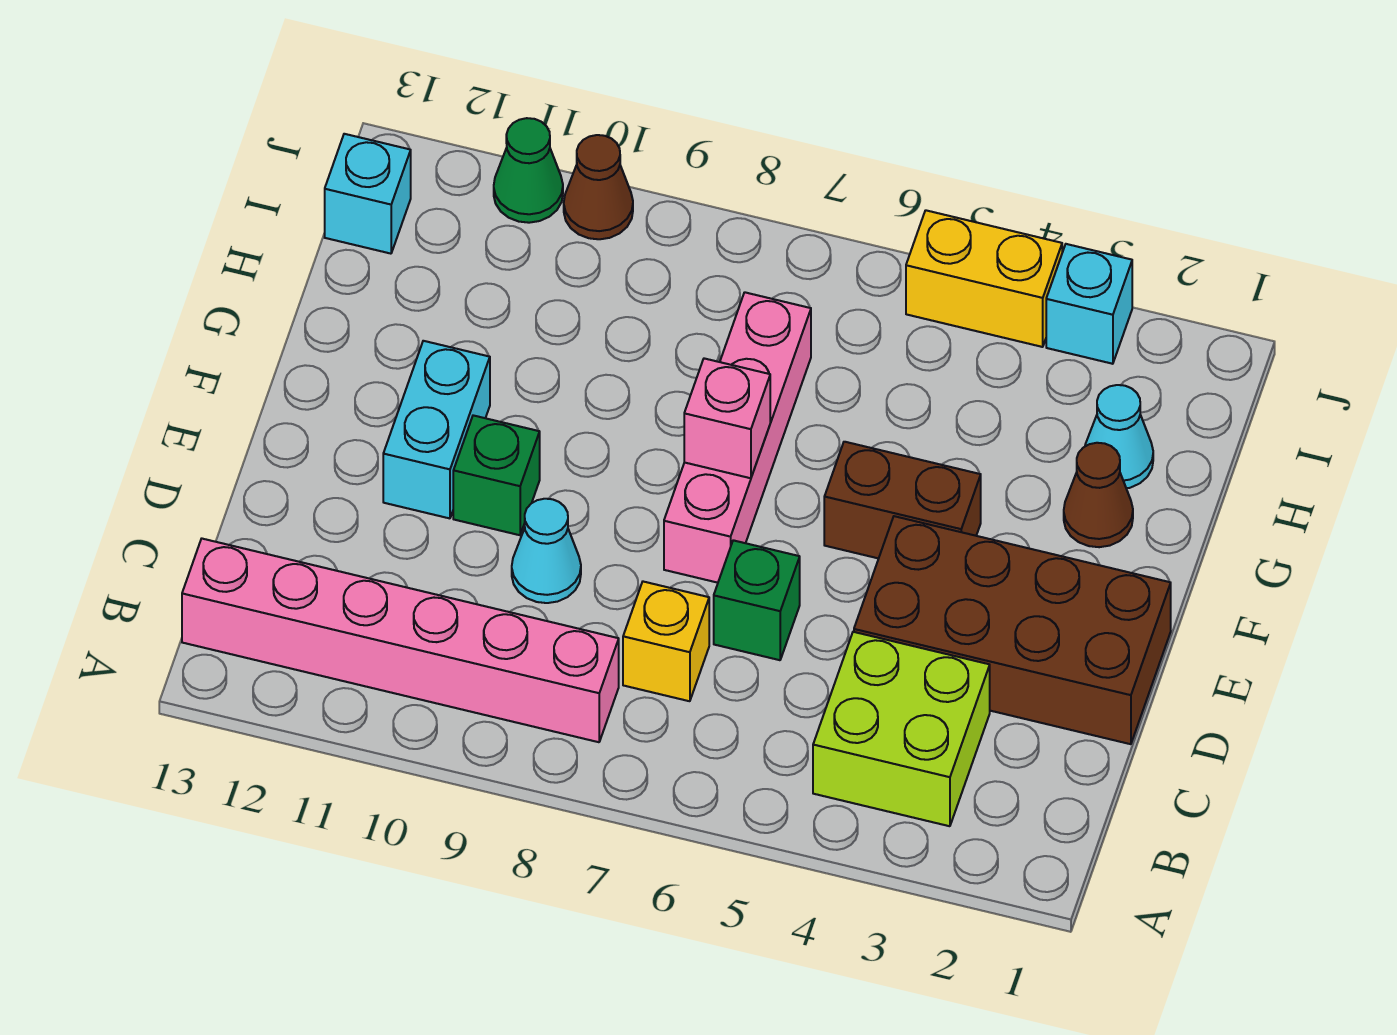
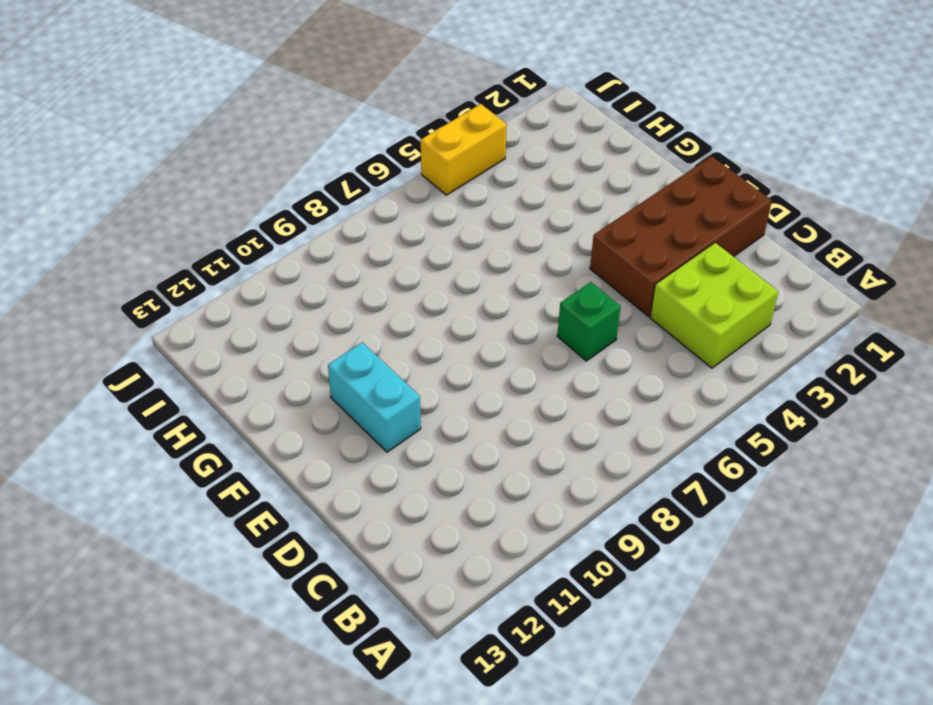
none -> pink 1x6 brick [182,539,619,742]
none -> yellow 1x1 brick [623,582,709,701]
none -> cyan 1x1 cone [512,499,581,603]

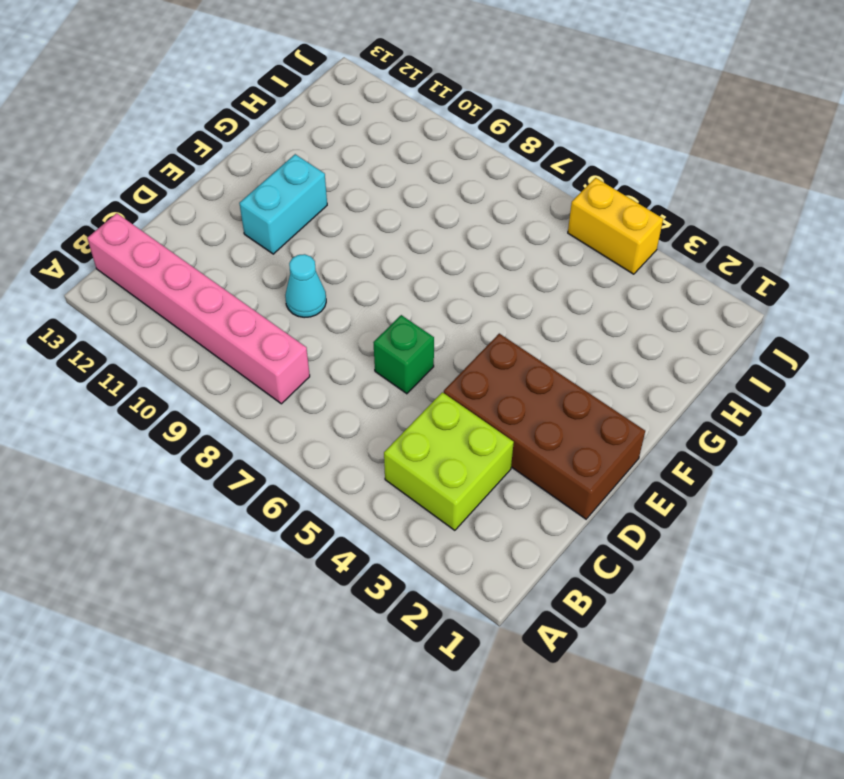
none -> yellow 1x1 brick [623,582,709,701]
none -> pink 1x4 brick [664,292,811,583]
none -> green 1x1 brick [453,415,540,535]

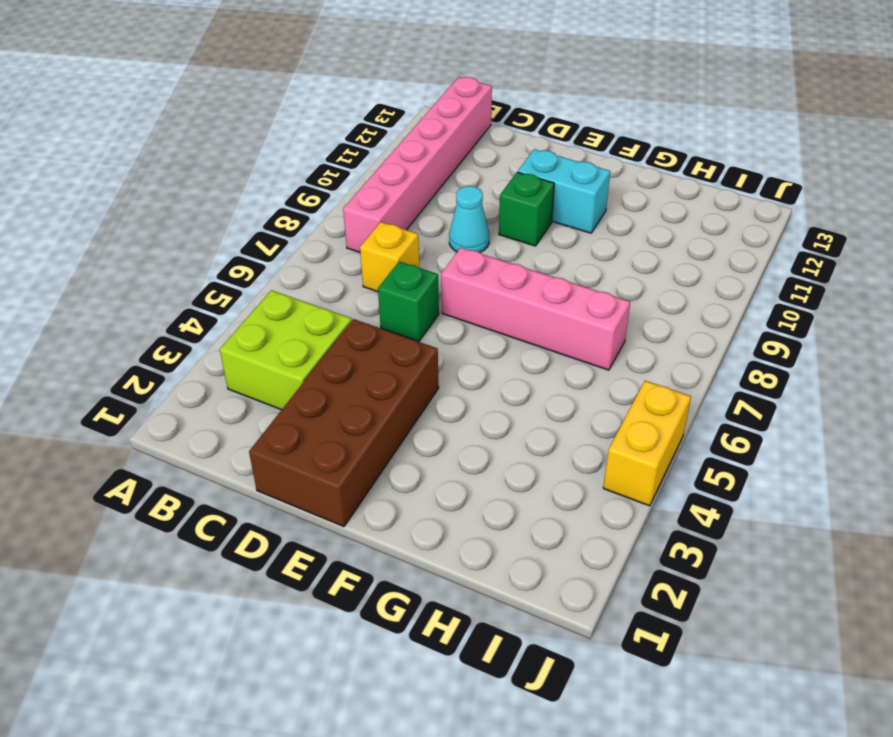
none -> brown 1x2 brick [824,442,981,559]
none -> brown 1x1 cone [1064,443,1133,547]
none -> cyan 1x1 cone [1085,385,1153,488]

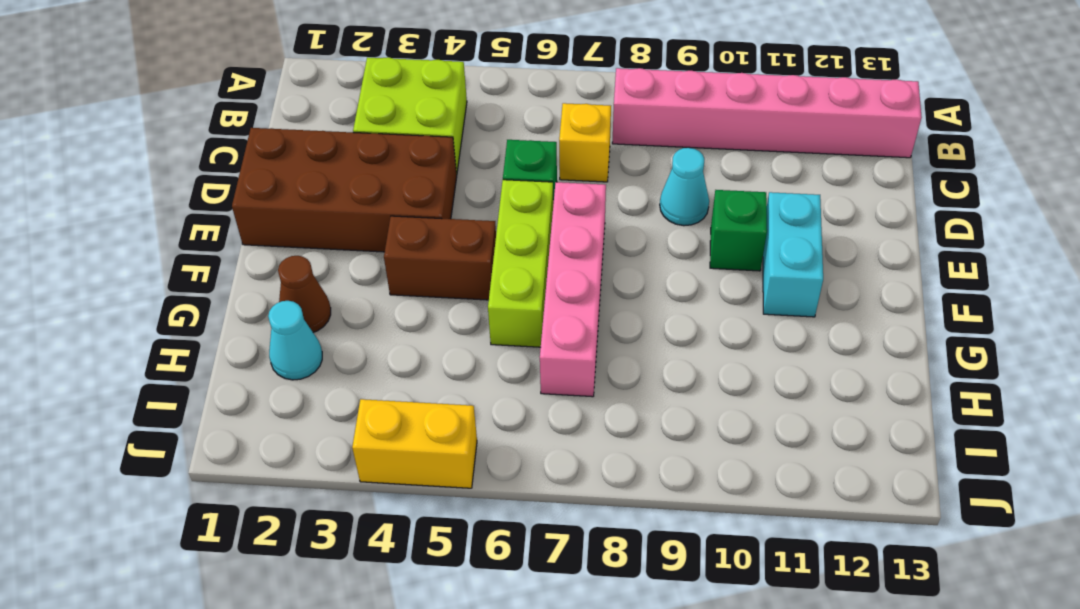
lime 1x3 brick [488,180,553,347] -> none
none -> cyan 1x1 brick [325,134,411,254]
none -> cyan 1x1 brick [1046,244,1132,364]
none -> brown 1x1 cone [564,135,633,239]

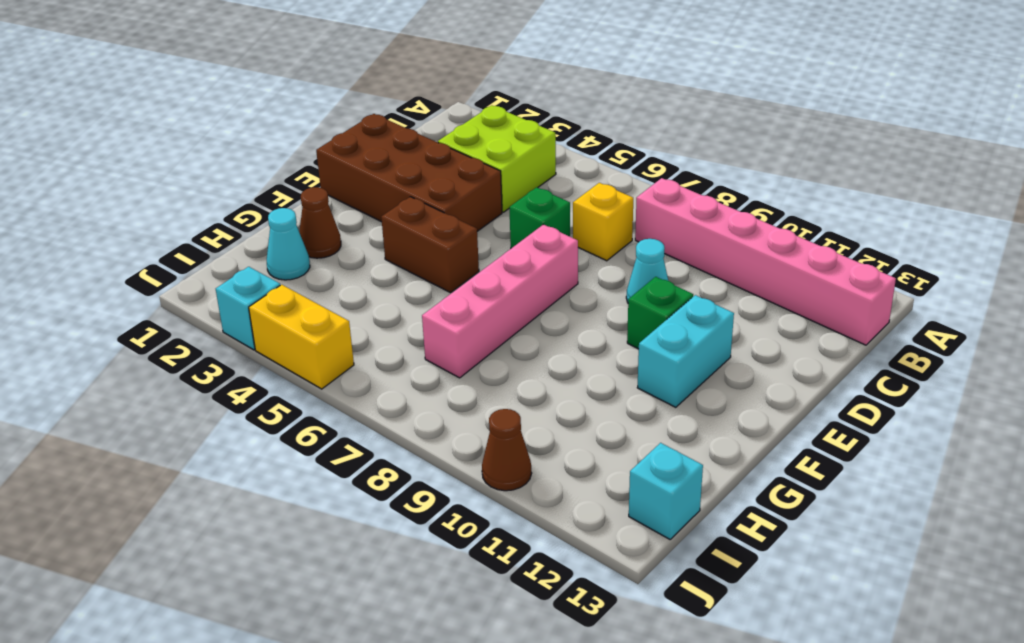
none -> green 1x1 cone [494,118,563,223]
none -> pink 1x1 brick [684,358,770,478]

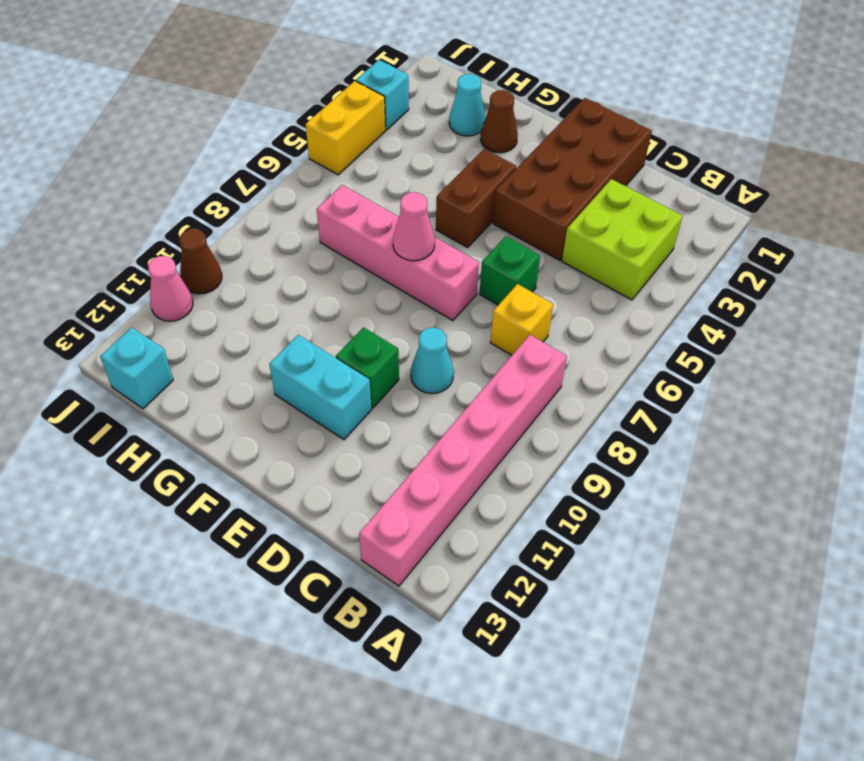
pink 1x1 cone [393,192,435,261] -> pink 1x1 brick [684,358,770,478]
pink 1x1 cone [148,256,193,321] -> green 1x1 cone [494,118,563,223]

